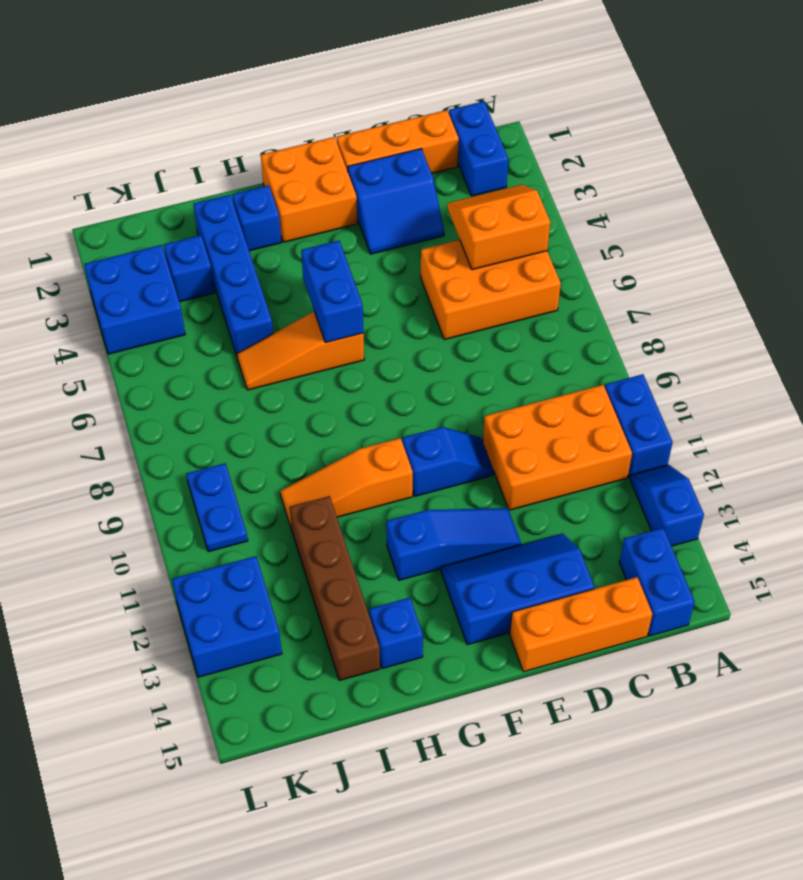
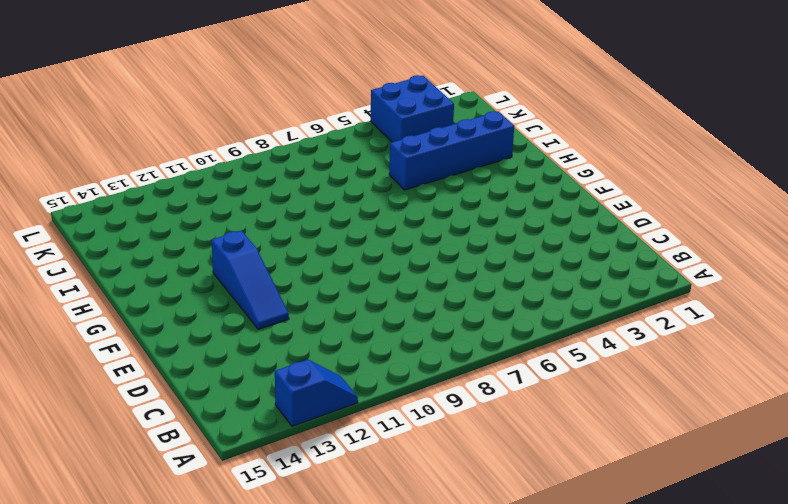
none -> blue 1x2 brick [605,374,673,478]
none -> blue 1x2 brick [449,101,508,196]
none -> orange 2x3 brick [421,240,561,340]

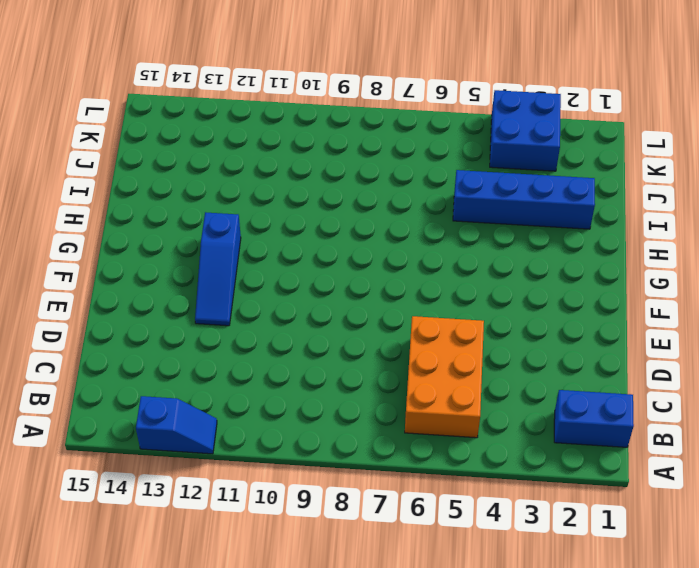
none -> blue 1x2 brick [605,374,673,478]
none -> orange 2x3 brick [483,385,632,510]
none -> blue 1x2 brick [619,528,695,636]

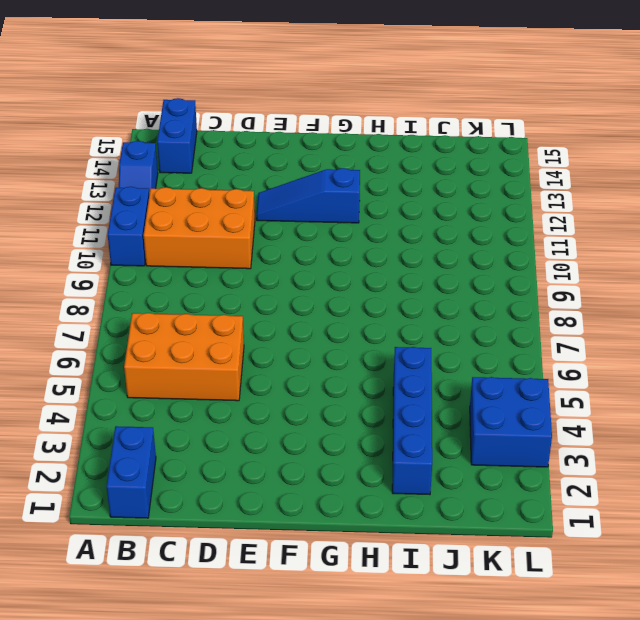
none -> orange 1x3 brick [337,110,459,173]
none -> orange 1x3 brick [510,577,652,672]
none -> blue 2x2 slope [348,149,444,254]

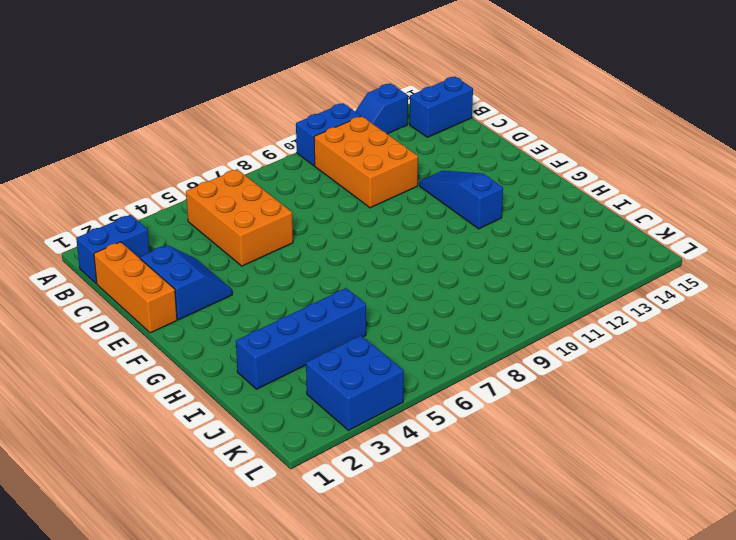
none -> orange 1x3 brick [510,577,652,672]
none -> blue 2x3 slope [441,533,595,645]
none -> blue 1x2 slope [403,427,494,496]

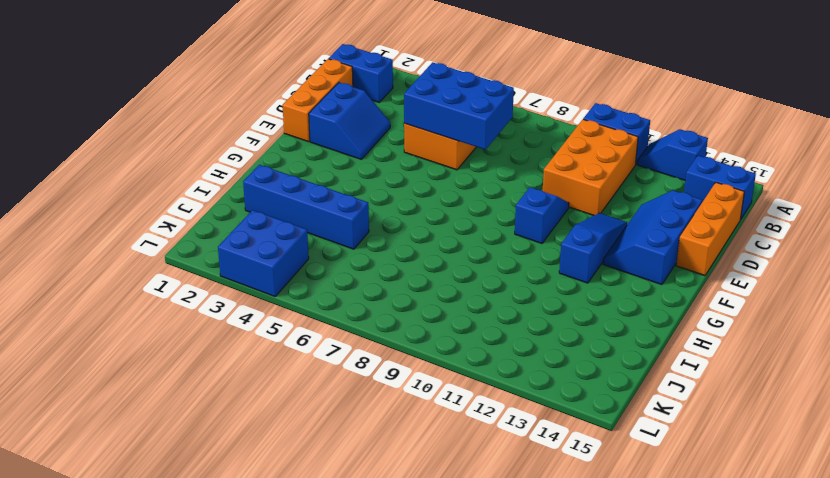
blue 2x3 brick [404,62,514,150] -> orange 2x2 slope [447,185,550,270]
none -> orange 2x2 brick [261,137,357,242]
none -> orange 1x3 slope [237,311,364,390]
none -> orange 1x3 slope [280,438,413,529]

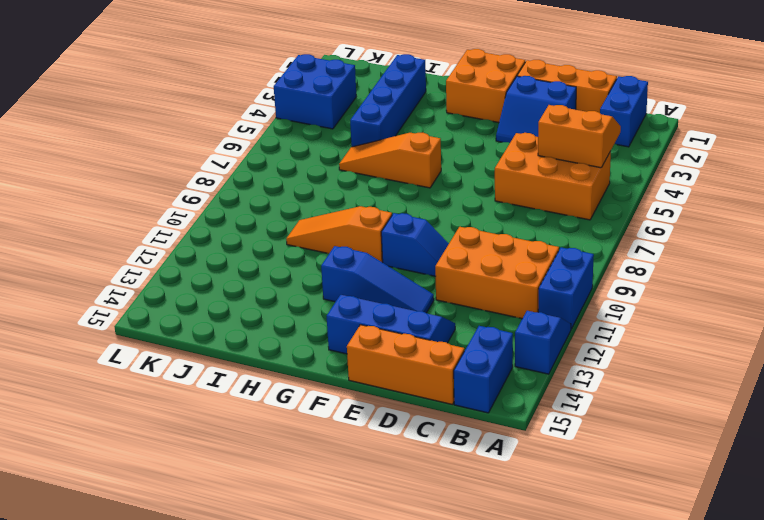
none -> blue 1x1 brick [232,185,282,251]
none -> blue 1x1 brick [369,598,423,669]
none -> brown 1x4 brick [290,496,380,681]

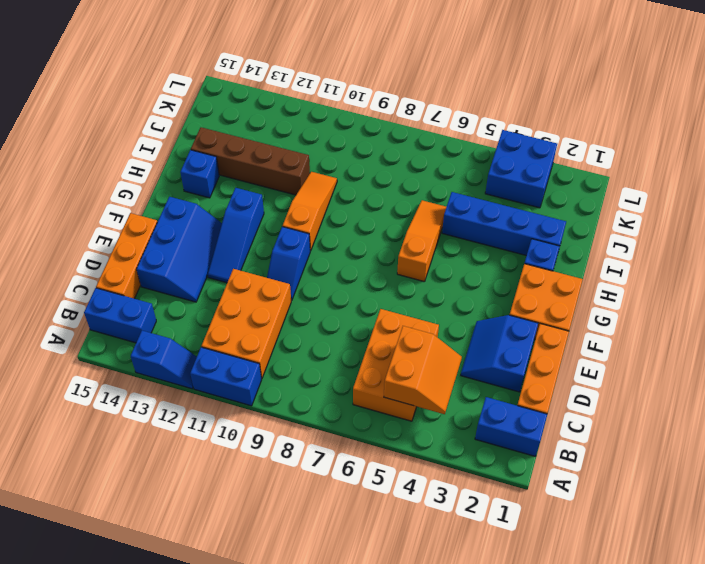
none -> blue 1x1 brick [164,235,215,302]
none -> blue 1x2 plate [186,463,248,552]
none -> blue 2x2 brick [172,556,282,677]

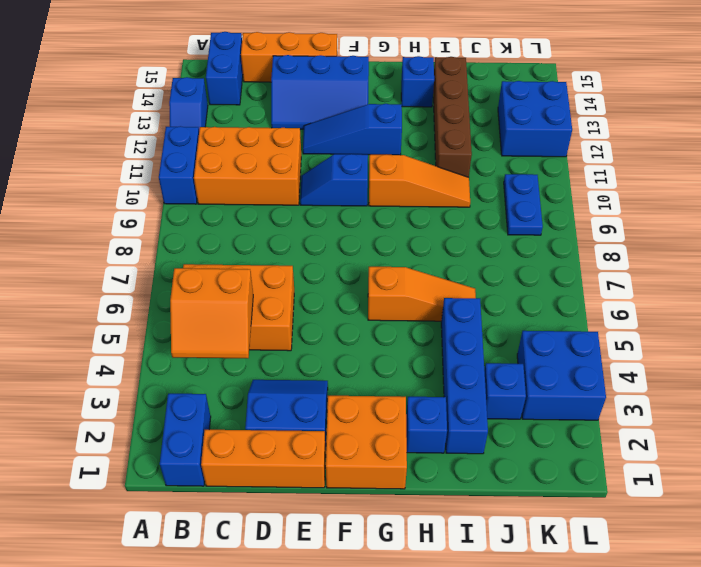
none -> blue 1x2 brick [301,241,363,343]

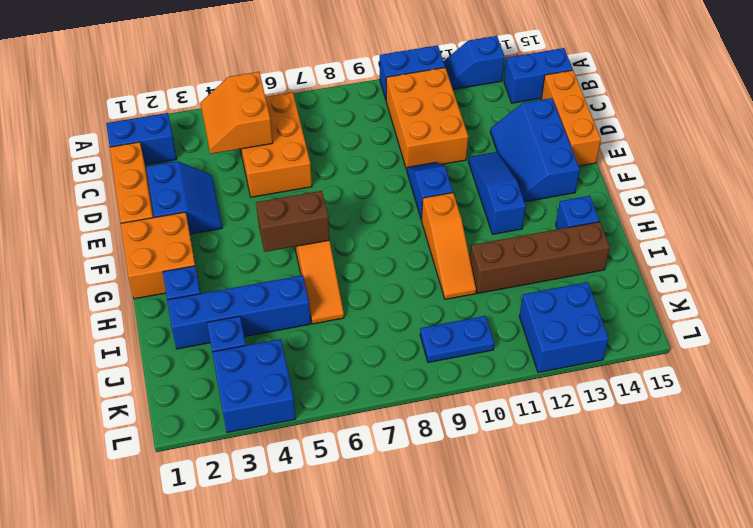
brown 1x2 brick [256,191,330,252] -> blue 1x2 brick [301,241,363,343]

